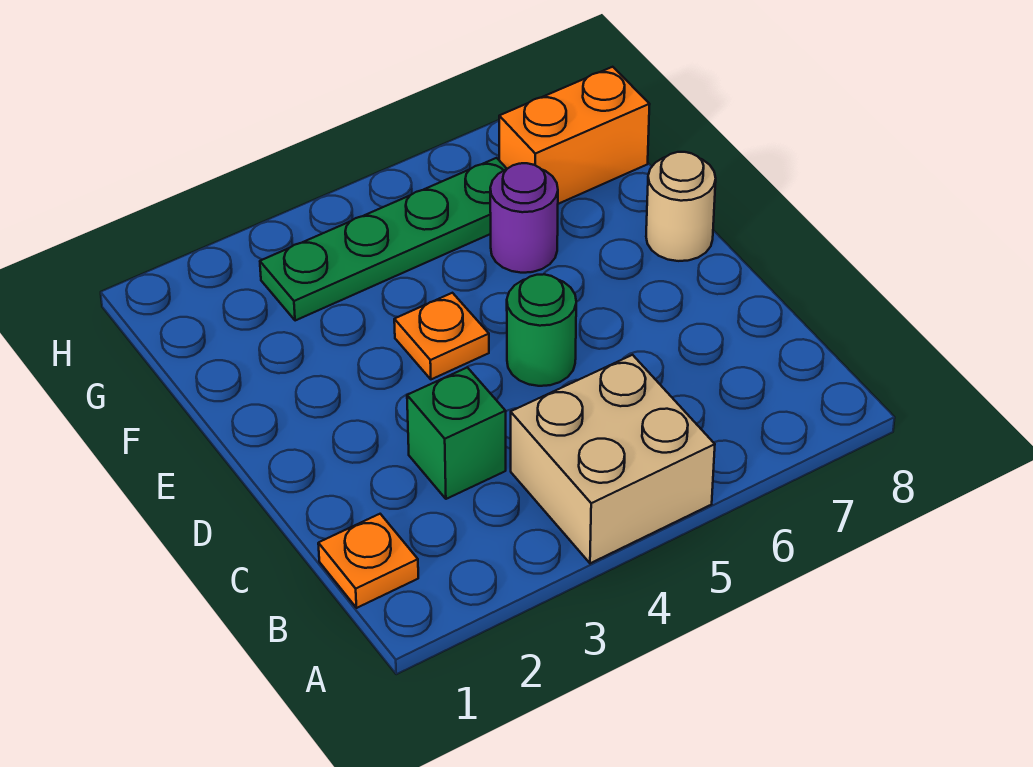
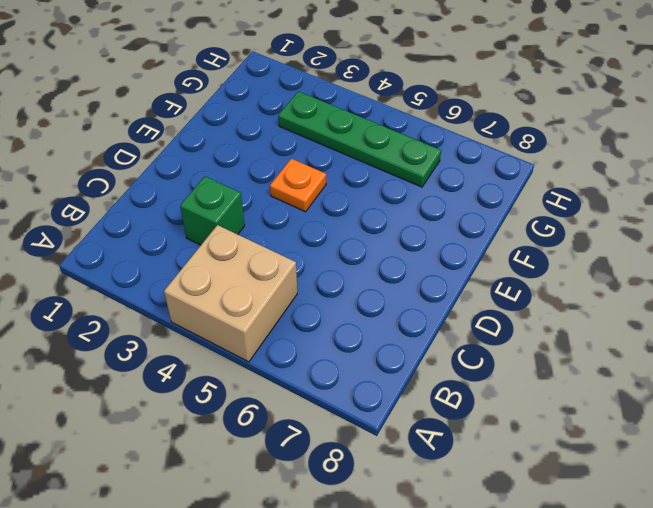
none -> orange 1x1 plate [318,514,418,608]
none -> green 1x1 round brick [507,274,576,386]

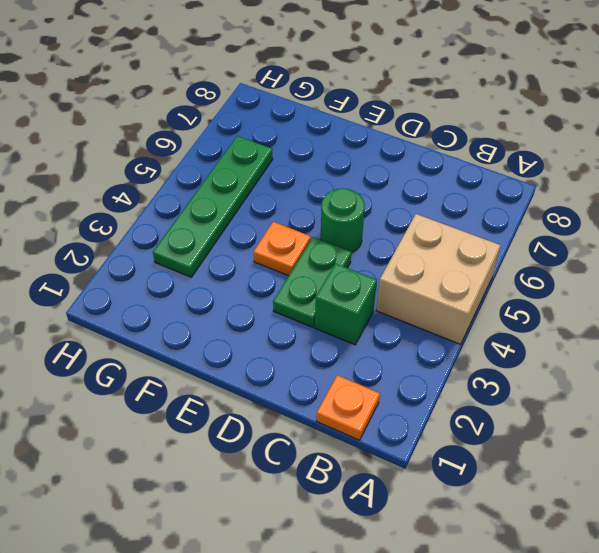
green 1x2 plate [273,237,351,327] -> none
none -> tan 1x1 round brick [646,152,716,261]
none -> purple 1x1 round brick [490,163,558,273]

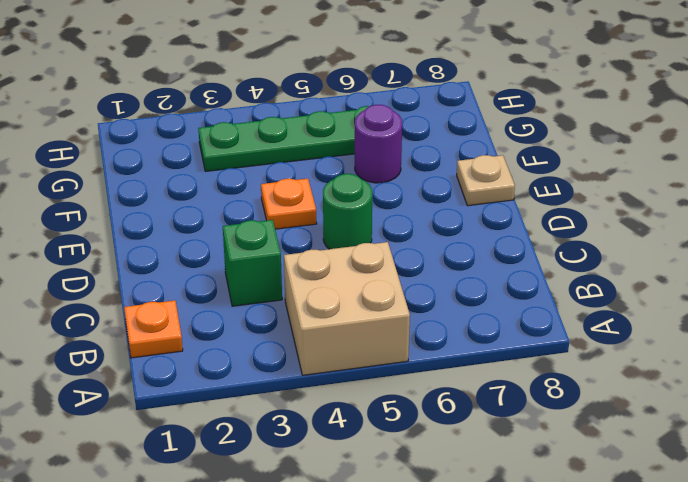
tan 1x1 plate [457,155,515,206] -> tan 1x1 round brick [646,152,716,261]
none -> orange 1x2 brick [499,67,650,204]

